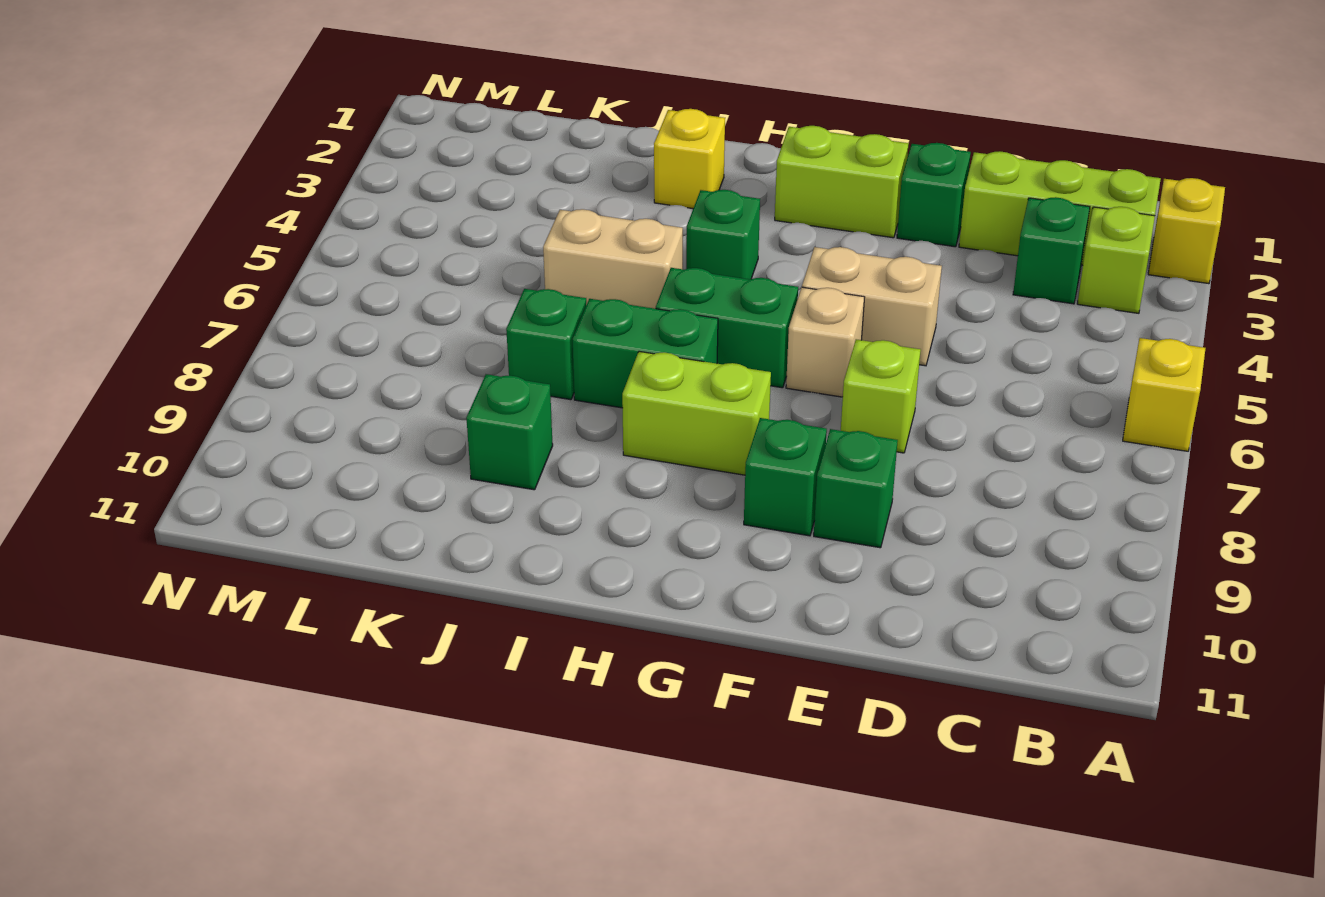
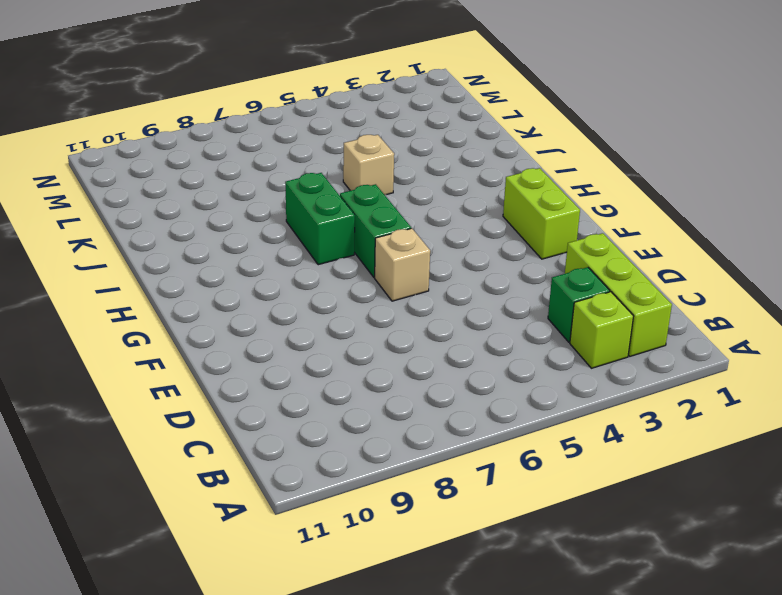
tan 1x1 brick [343,135,394,195] -> tan 1x2 brick [543,209,683,309]
none -> yellow 1x1 brick [1148,178,1225,284]
none -> yellow 1x1 brick [1123,338,1206,451]
none -> green 1x1 brick [897,143,971,247]

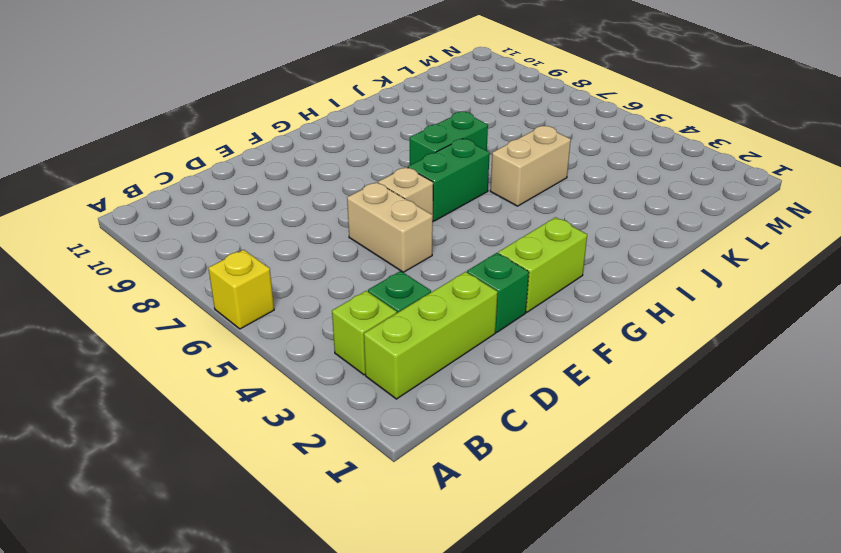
tan 1x2 brick [347,182,433,272] -> tan 1x2 brick turned to [802,247,942,366]
none -> yellow 1x1 brick [1148,178,1225,284]
none -> lime 1x1 brick [841,339,921,453]
none -> green 1x1 brick [814,429,898,548]

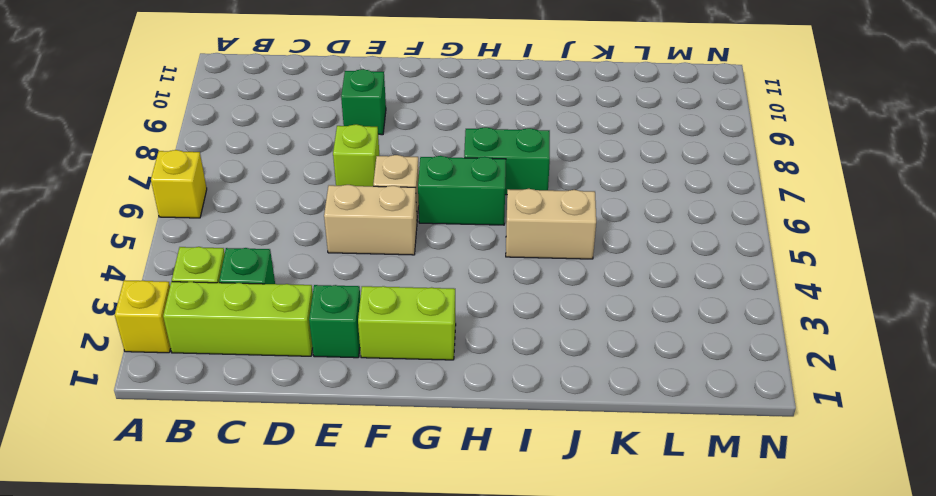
none -> green 1x1 brick [744,418,827,536]
none -> lime 1x2 brick [622,351,771,475]
none -> green 1x1 brick [686,190,760,279]

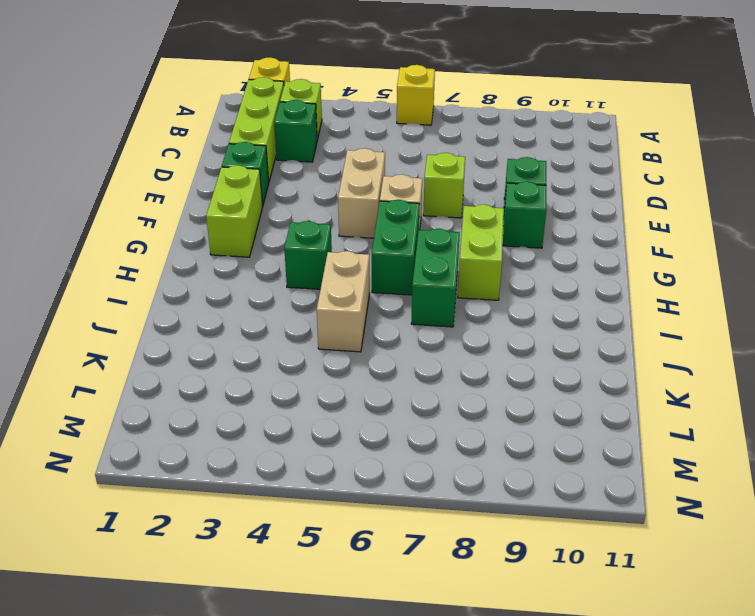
none -> yellow 1x1 brick [654,109,725,209]
none -> green 1x1 brick [506,289,586,400]
none -> green 1x1 brick [466,374,553,490]

